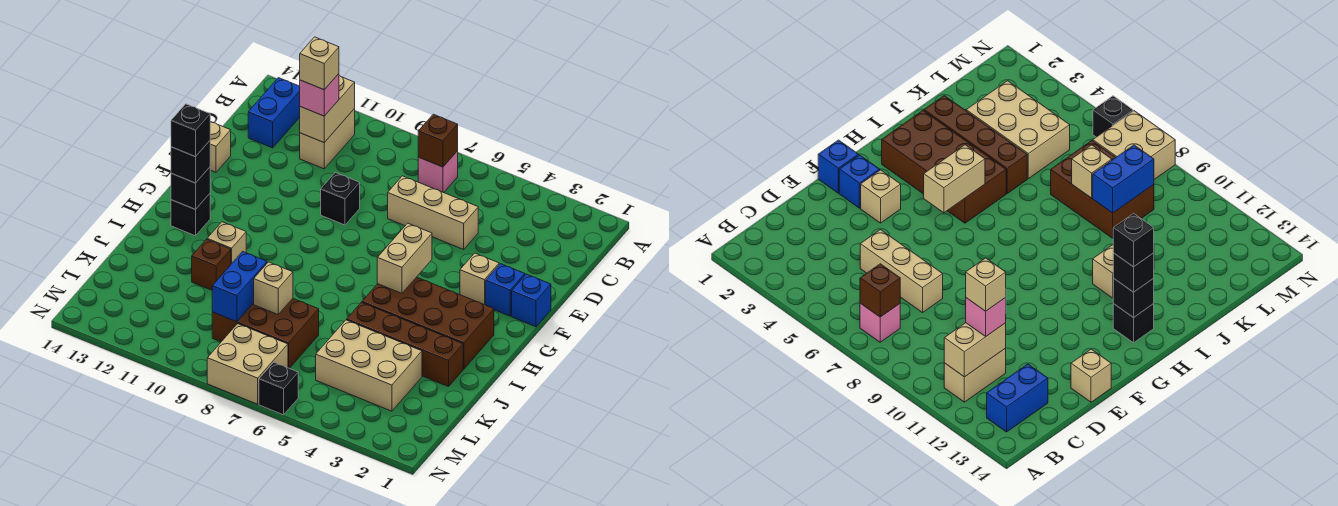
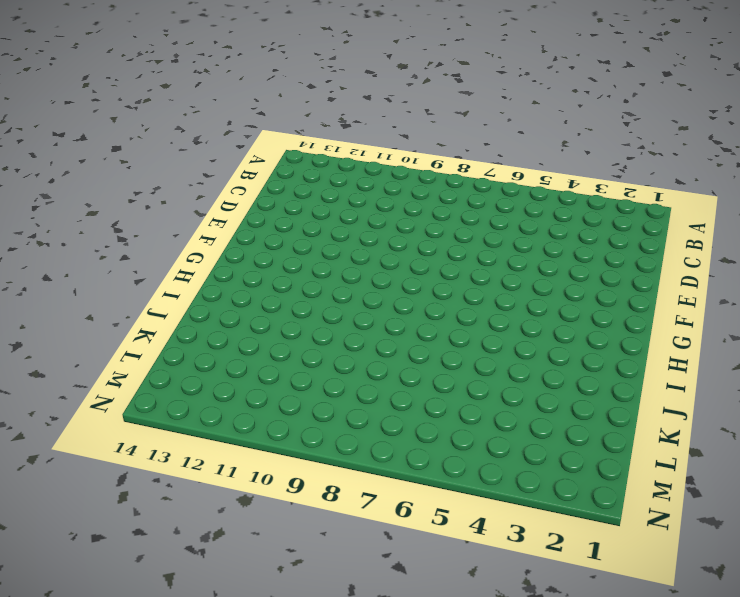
none -> pink 1x1 brick [418,151,458,193]
none -> tan 1x2 brick [300,109,355,169]
none -> blue 1x2 brick [248,78,300,148]

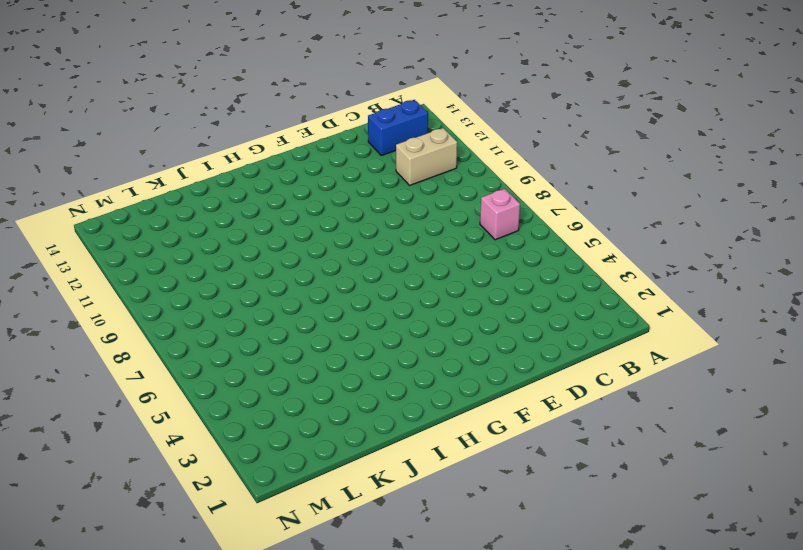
none -> tan 1x3 brick [388,176,478,249]
none -> black 1x1 brick [321,172,360,225]
none -> tan 1x1 brick [210,122,231,172]

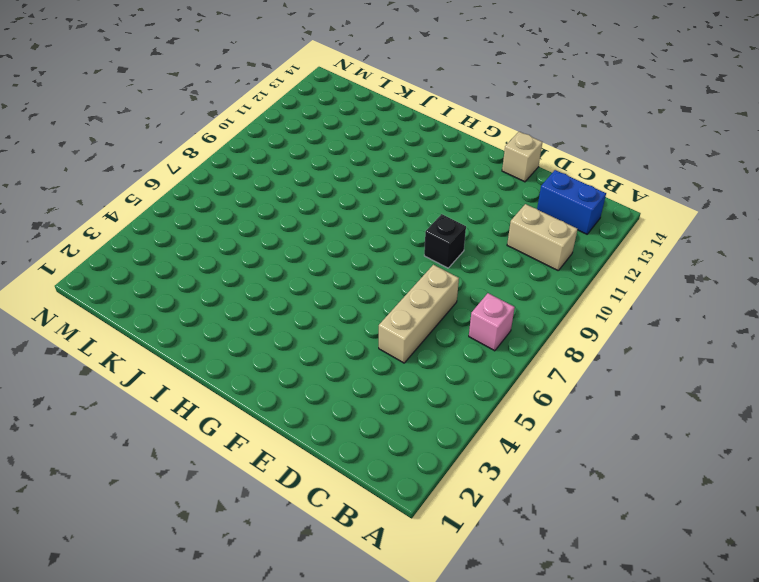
none -> blue 1x1 brick [512,274,551,327]
none -> blue 1x1 brick [486,264,525,316]
none -> tan 1x1 brick [460,253,499,305]

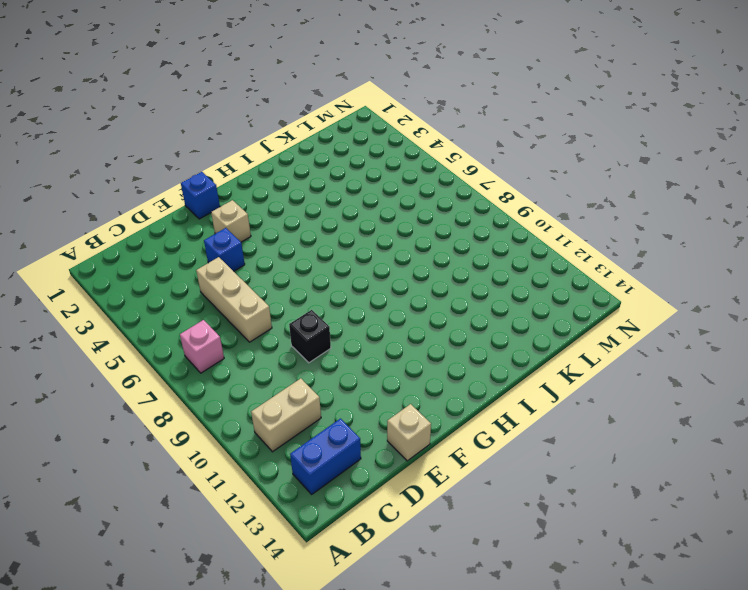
blue 1x1 brick [204,228,245,271] -> blue 1x1 brick moved to [486,264,525,316]
none -> brown 2x4 brick [362,277,494,369]
none -> black 1x1 brick [171,194,210,236]
none -> tan 1x1 brick [207,222,246,264]

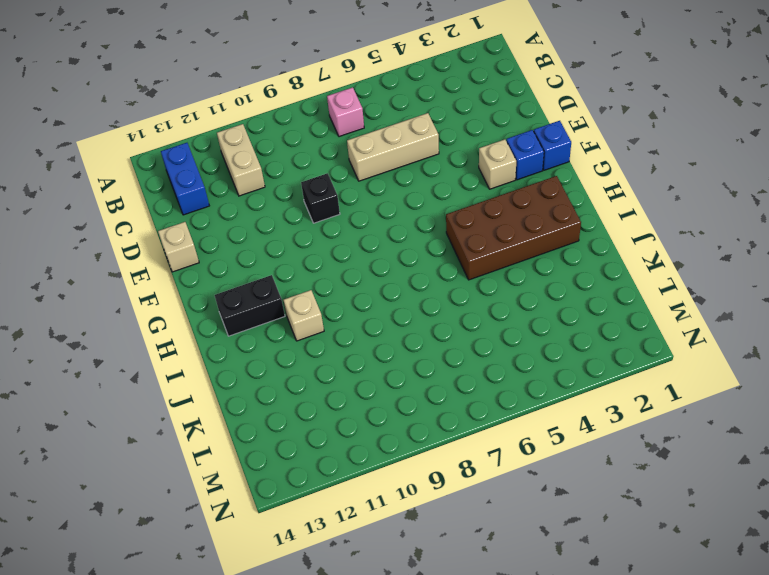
black 1x2 brick [215,275,285,336] -> black 1x1 brick [171,194,210,236]
none -> brown 1x4 brick [347,302,463,387]
none -> brown 1x1 brick [192,239,231,290]
none -> tan 2x3 brick [316,320,422,411]

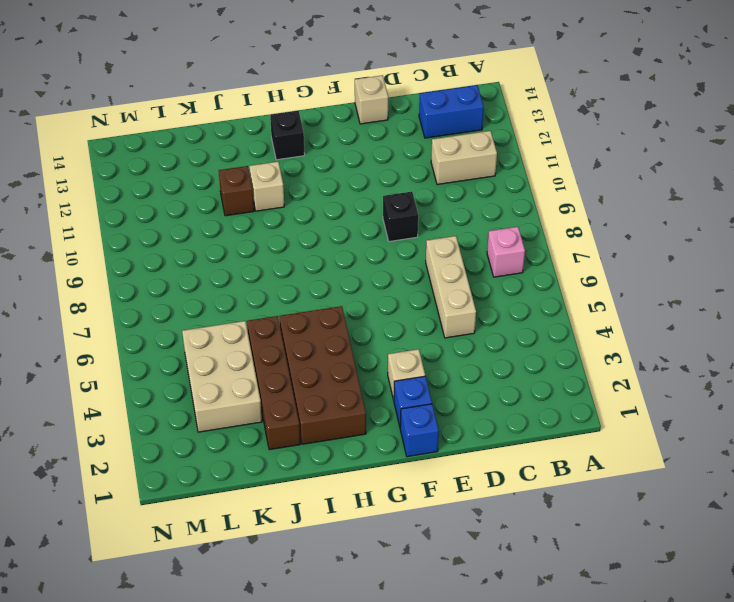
none -> brown 2x3 brick [212,299,319,368]
none -> tan 2x2 brick [207,324,288,404]
none -> black 1x1 brick [259,362,298,415]

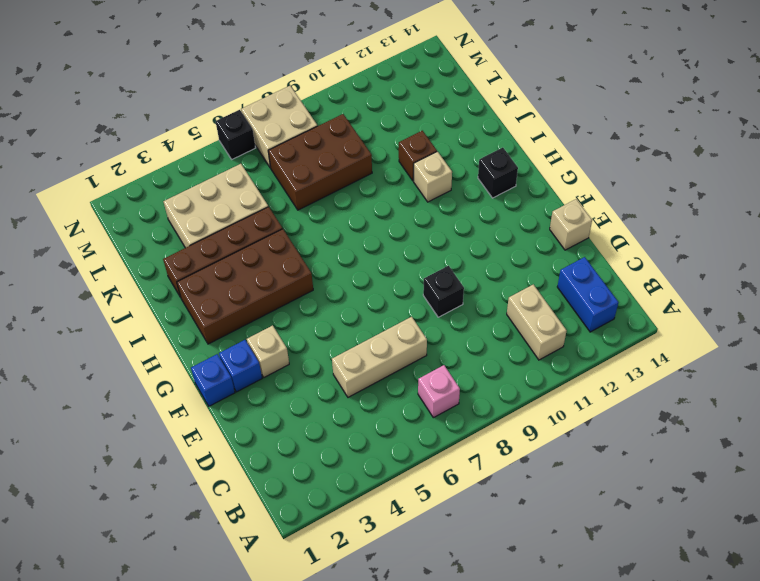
none -> brown 1x1 brick [418,114,458,167]
none -> tan 1x2 brick [300,76,355,142]
none -> tan 1x2 brick [377,223,432,293]

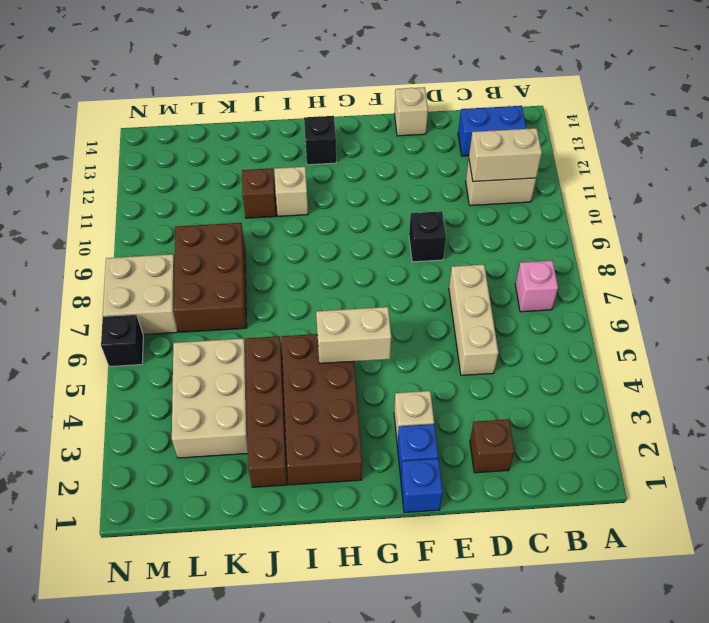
brown 1x1 brick [470,419,514,473] -> brown 1x1 brick moved to [418,114,458,167]
none -> black 1x1 brick [171,167,210,209]
none -> tan 1x1 brick [254,262,293,314]
none -> blue 1x2 brick [212,252,267,322]

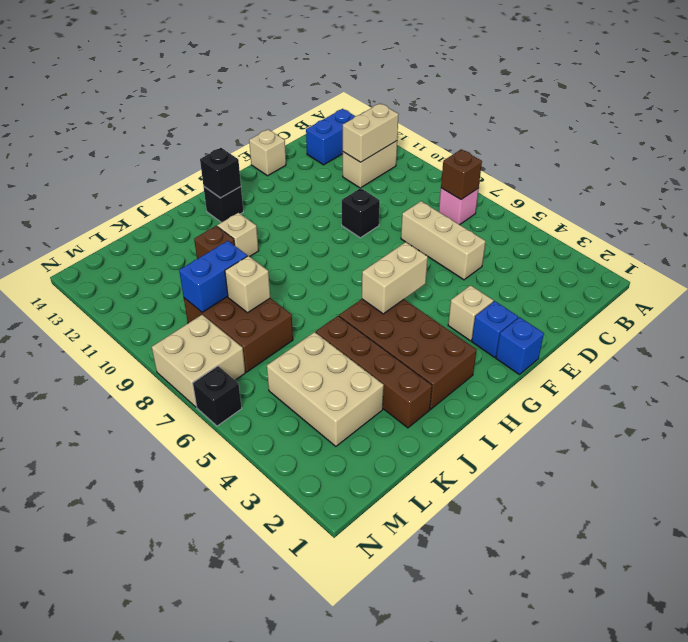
none -> pink 1x1 brick [300,74,339,116]
none -> black 1x1 brick [171,141,210,183]
none -> tan 1x1 brick [300,37,339,90]

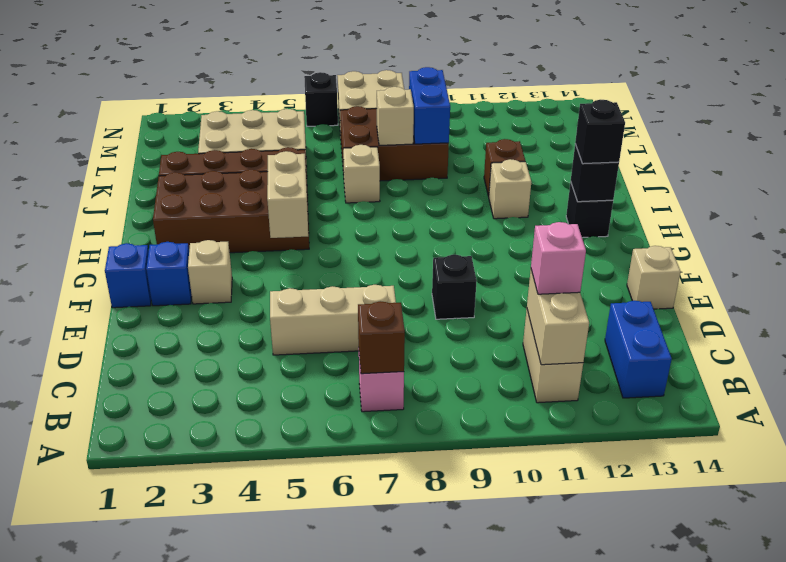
tan 1x1 brick [343,145,380,203] -> tan 1x1 brick moved to [300,37,339,90]
none -> black 1x1 brick [171,104,210,157]

